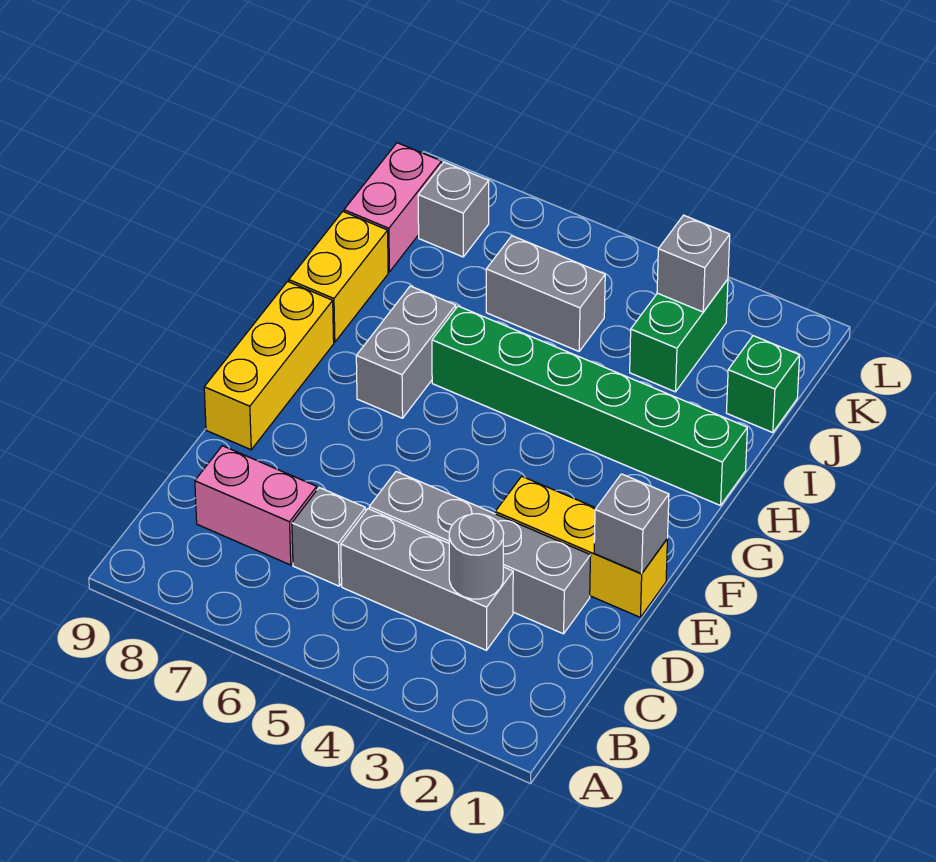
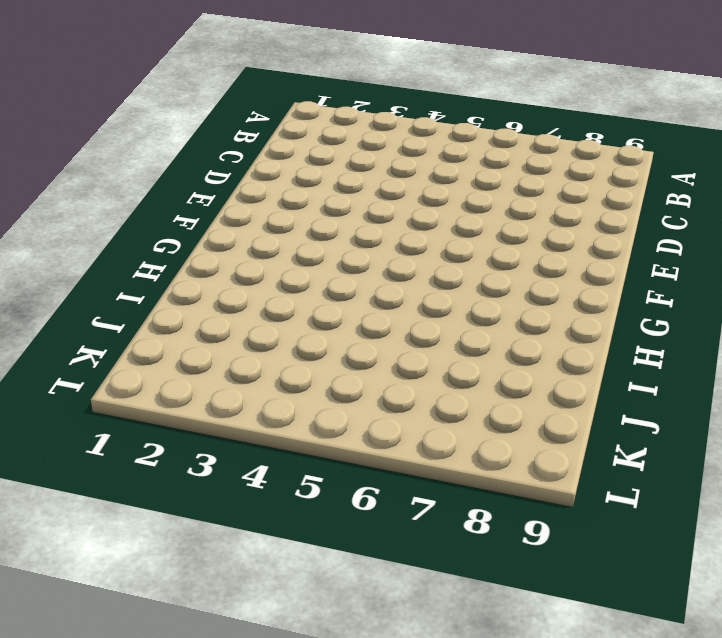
none -> grey 1x3 brick [341,509,513,650]
none -> grey 1x1 brick [292,488,366,586]
none -> pink 1x2 brick [195,446,317,565]

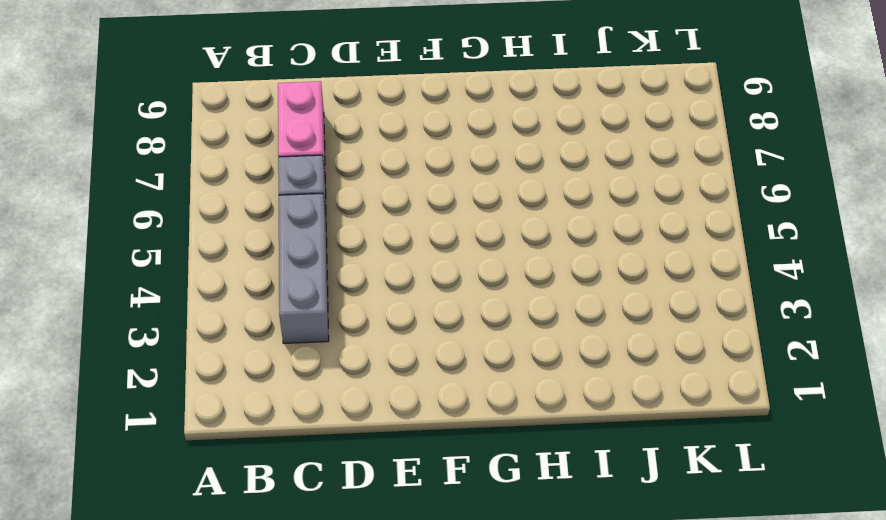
none -> grey 1x4 brick [369,472,591,634]
none -> yellow 1x3 brick [495,476,667,617]
none -> yellow 1x3 brick [204,281,334,450]

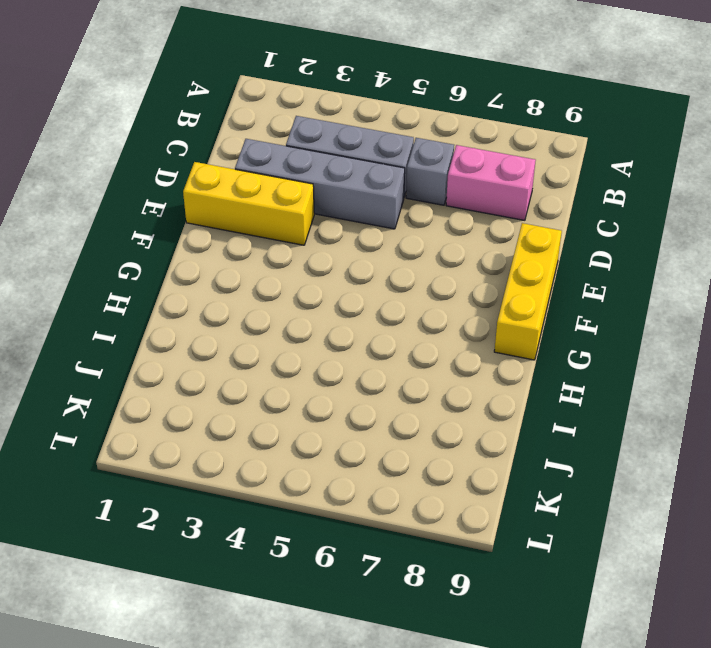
none -> grey 1x2 brick [356,286,456,418]
none -> green 1x6 brick [432,306,747,506]
none -> yellow 1x2 brick [289,212,388,342]

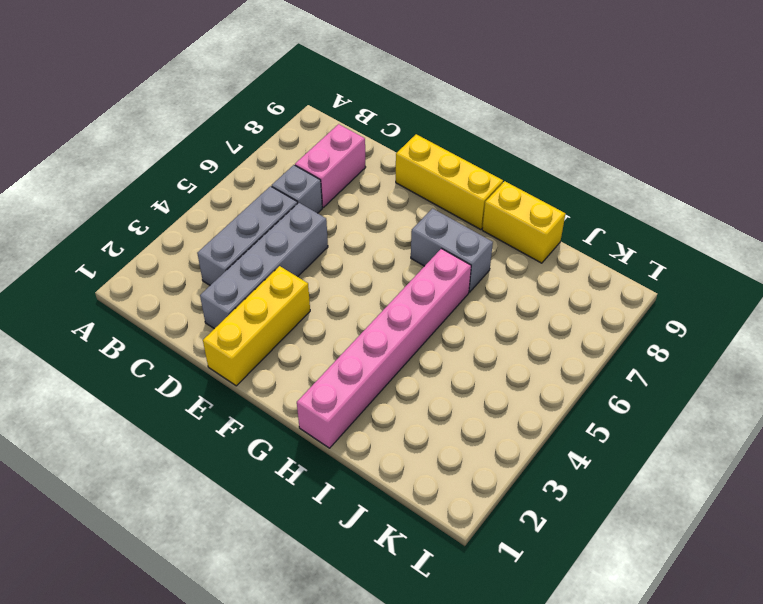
pink 1x6 brick [297,249,471,448] -> green 1x6 brick [432,306,747,506]
none -> green 1x1 brick [726,336,800,433]
none -> green 1x2 brick [630,279,728,392]
none -> grey 1x2 brick [486,236,605,351]

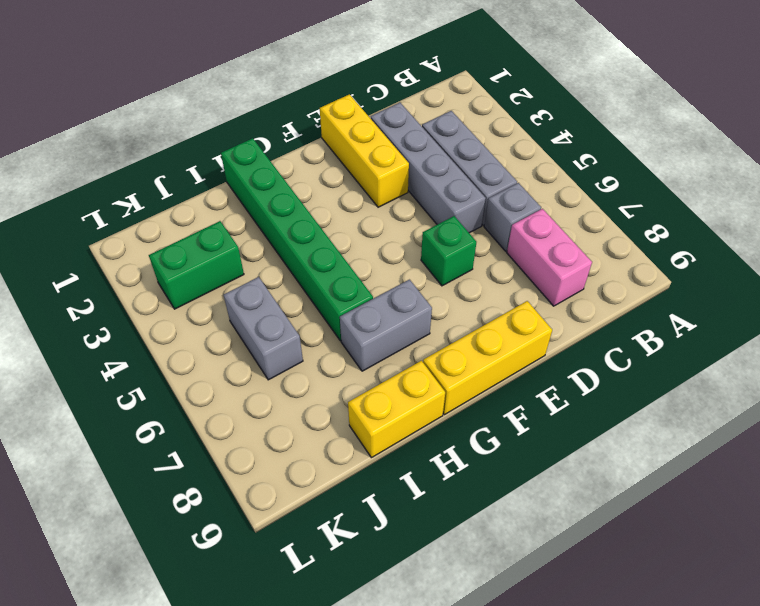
green 1x1 brick [421,216,476,286] -> green 1x1 brick moved to [726,336,800,433]
none -> pink 1x2 brick [344,143,442,272]
none -> grey 1x1 brick [418,162,489,257]
none -> grey 1x1 round brick [449,514,504,599]

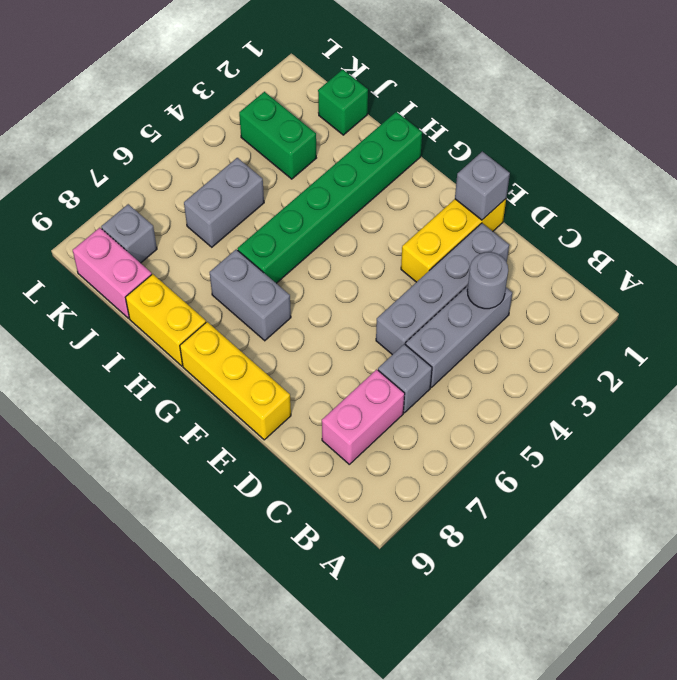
none -> grey 1x1 brick [657,215,730,312]

